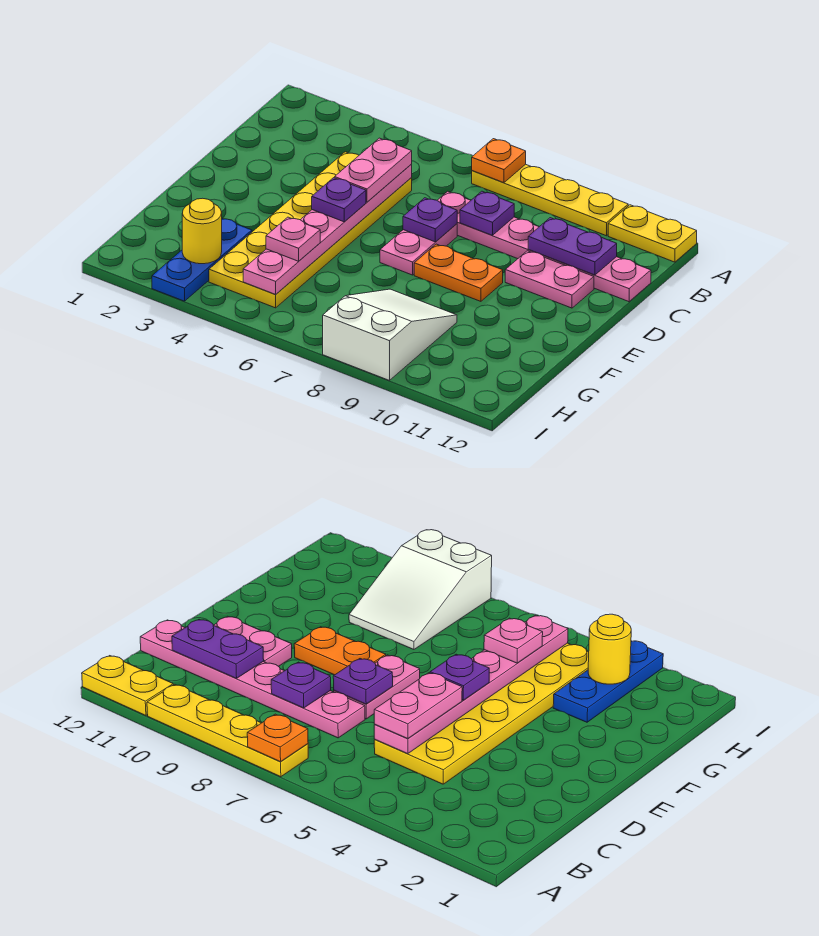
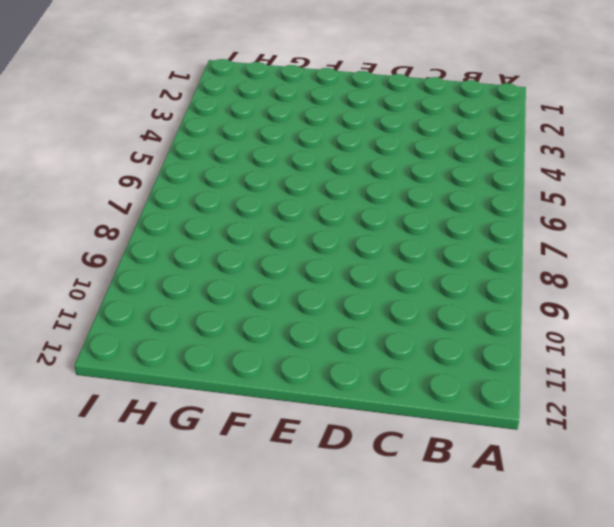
none -> yellow 1x4 plate [472,164,628,236]
none -> yellow 1x2 plate [608,205,697,262]
none -> yellow 2x6 plate [209,152,412,308]

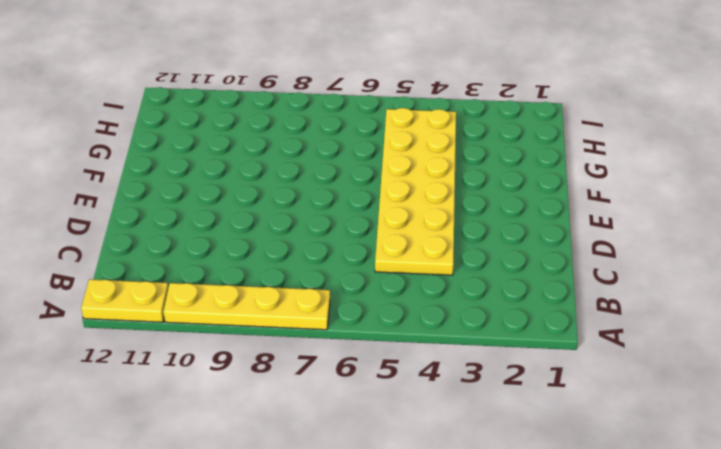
none -> pink 1x6 plate [437,191,651,302]
none -> pink 1x2 plate [380,224,457,275]
none -> pink 1x2 plate [505,251,594,308]

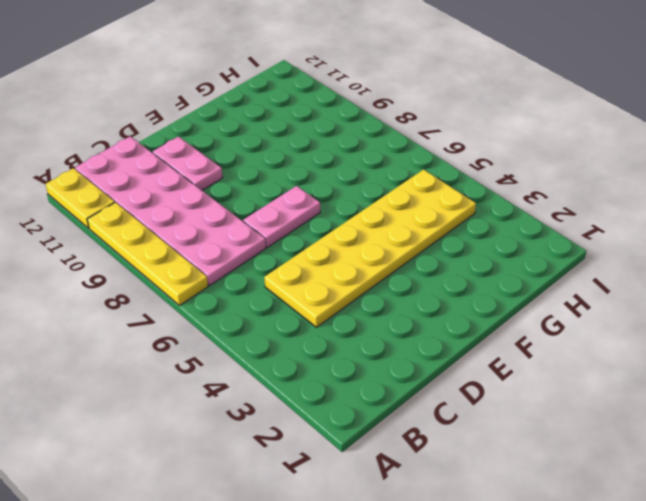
pink 2x6 plate [75,136,266,285] -> pink 1x6 plate [437,191,651,302]
none -> orange 1x2 plate [414,244,503,301]
none -> blue 1x3 plate [152,219,252,301]
none -> white 2x3 slope [323,289,457,380]

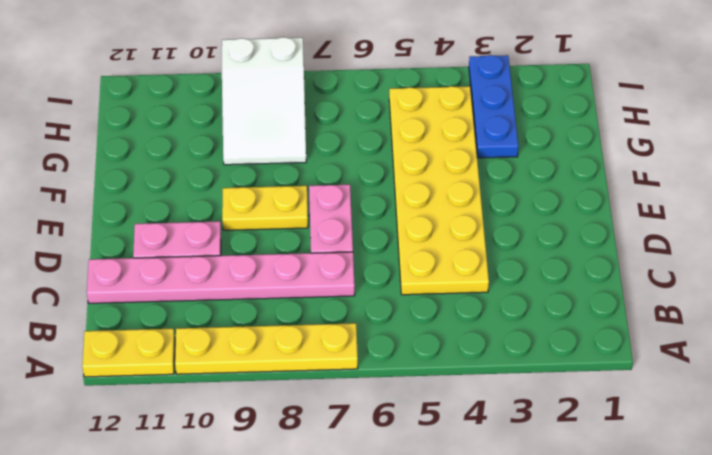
yellow 1x2 plate [222,186,308,230] -> orange 1x2 plate [414,244,503,301]
none -> orange 1x1 plate [472,139,526,183]
none -> pink 1x6 plate [243,164,412,295]
none -> purple 1x1 plate [460,191,514,235]

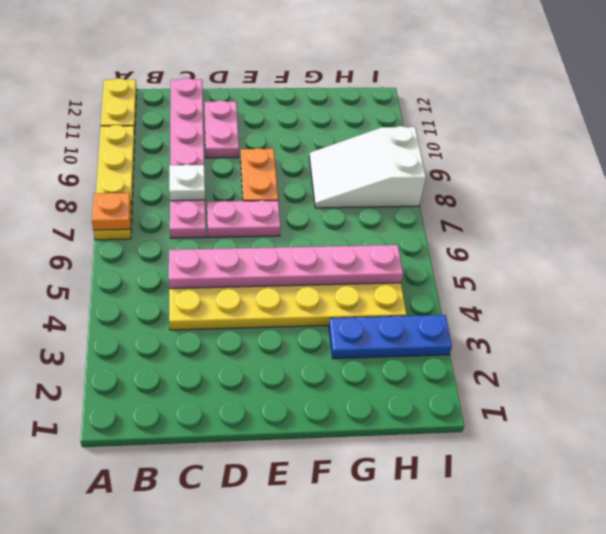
white 1x1 plate [169,164,205,201] -> purple 1x1 plate [460,191,514,235]
none -> purple 1x2 plate [528,218,617,275]
none -> purple 1x1 plate [403,198,457,242]
none -> yellow 1x1 round brick [182,198,222,264]

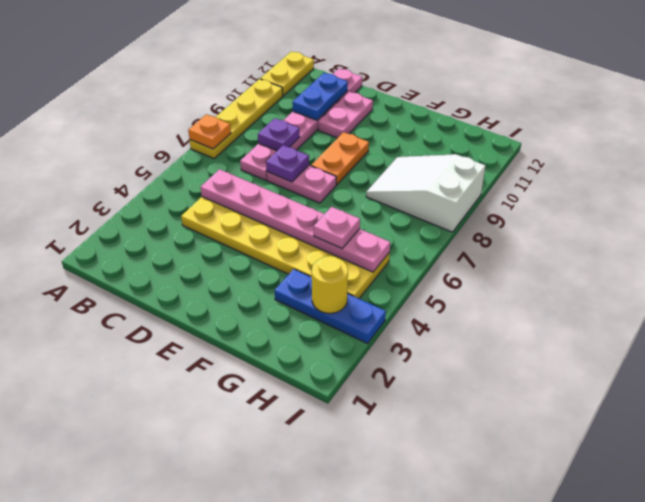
blue 1x2 plate [292,73,348,120] -> purple 1x2 plate [528,218,617,275]
none -> pink 1x2 plate [335,138,412,202]
none -> purple 1x1 plate [312,178,366,222]

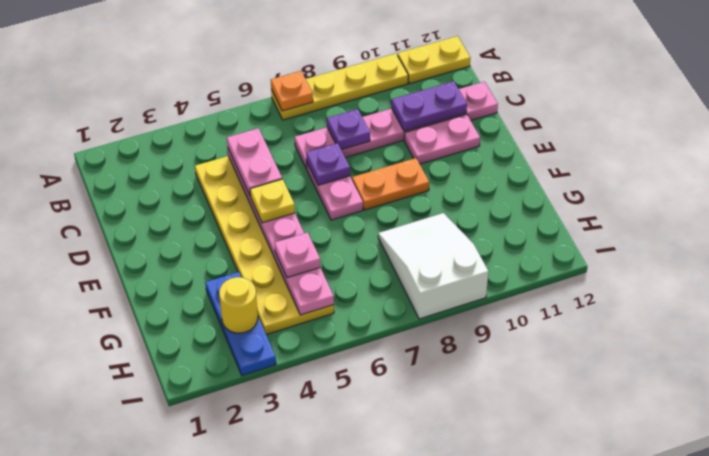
yellow 1x1 plate [250,179,295,223] -> purple 1x1 plate [312,178,366,222]

